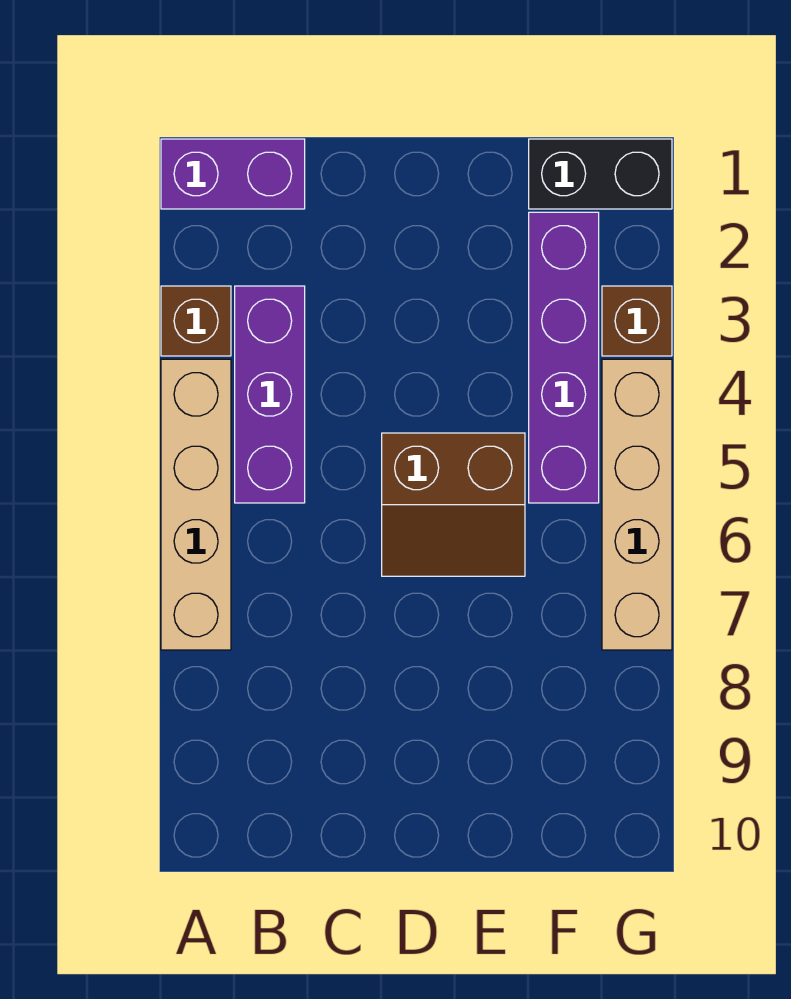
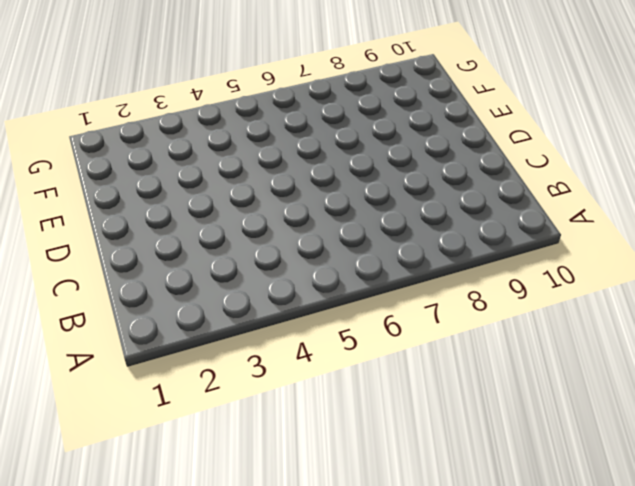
none -> purple 1x2 brick [161,139,305,209]
none -> brown 1x1 brick [161,286,231,356]

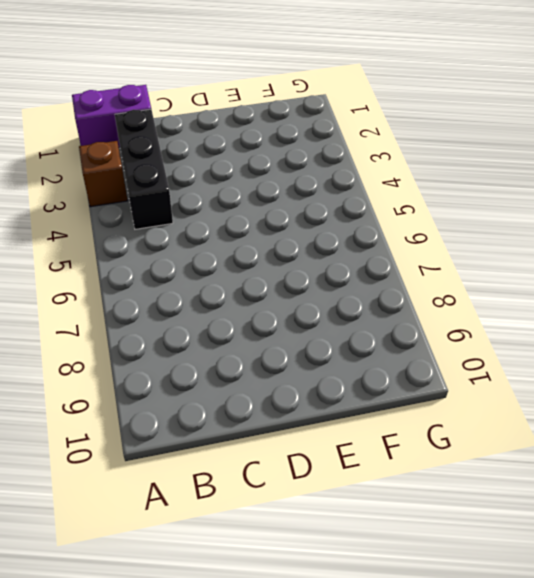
black 1x3 brick [115,109,173,229] -> purple 1x3 brick [235,286,305,503]
none -> tan 1x4 brick [161,359,231,650]
none -> brown 2x2 slope [382,433,525,576]

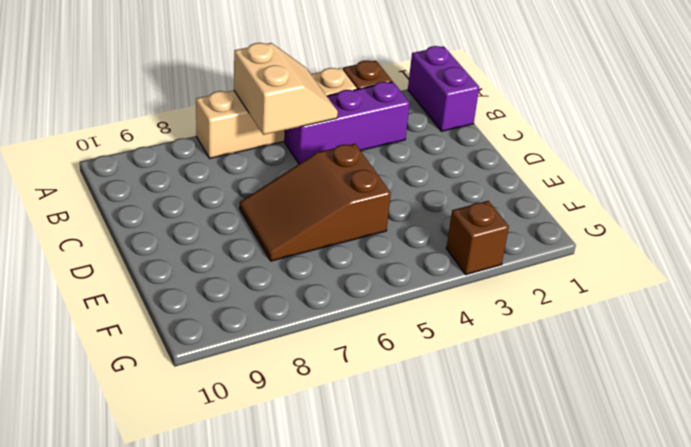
tan 2x2 slope [234,43,338,135] -> none
brown 2x3 slope [240,144,391,261] -> brown 2x2 slope [382,433,525,576]
none -> black 1x2 brick [529,139,672,209]
none -> purple 1x4 brick [529,212,599,503]

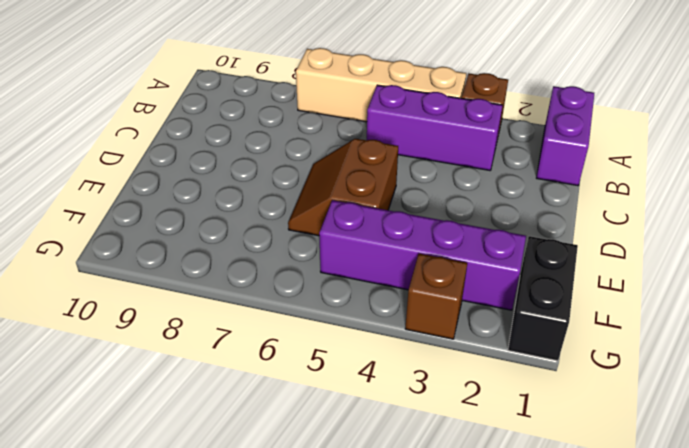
none -> tan 1x4 brick [602,359,672,650]

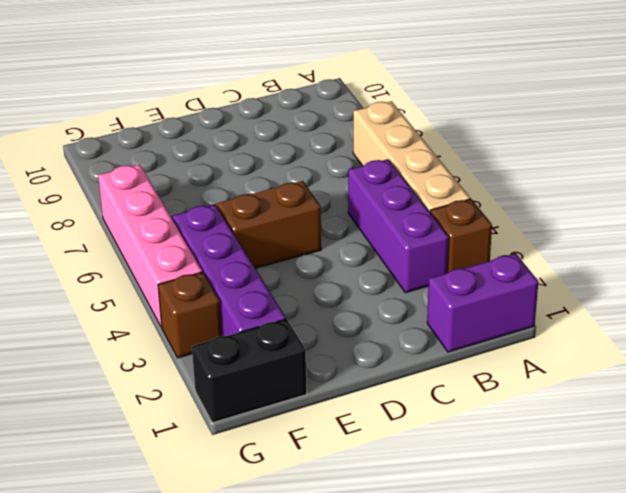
pink 1x4 brick [98,164,202,327] -> tan 1x4 brick [602,359,672,650]

